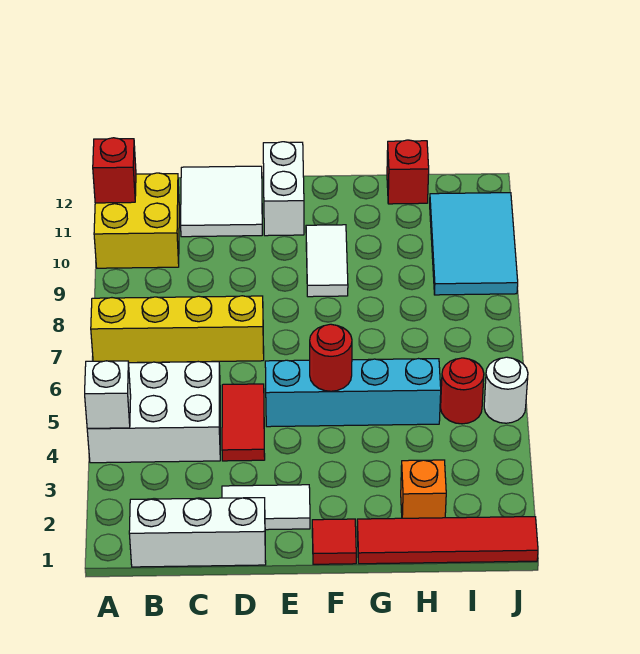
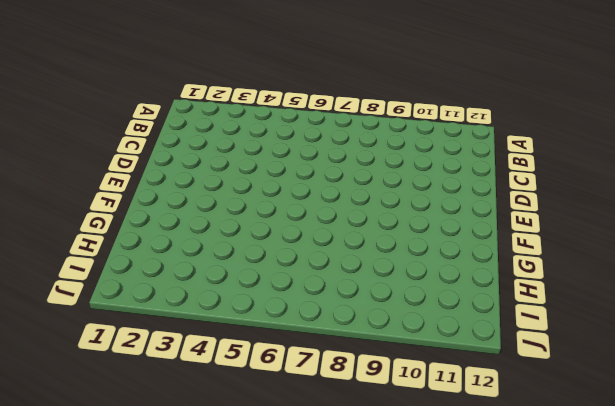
none -> white 2x3 brick [87,362,220,463]
none -> yellow 1x4 brick [91,296,264,363]
none -> yellow 2x2 brick [94,173,179,268]

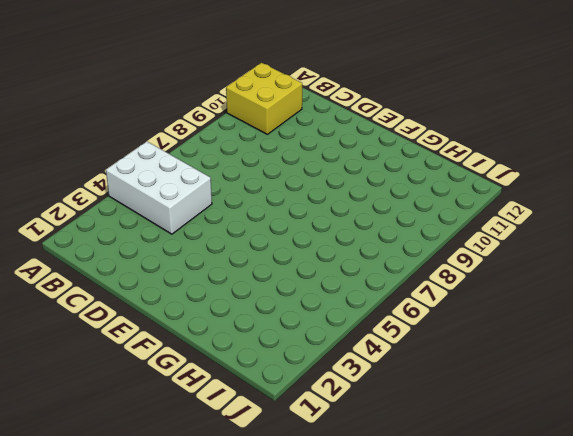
none -> yellow 1x4 brick [91,296,264,363]
none -> white 1x3 brick [129,498,266,567]
none -> white 2x2 tile [181,166,262,237]

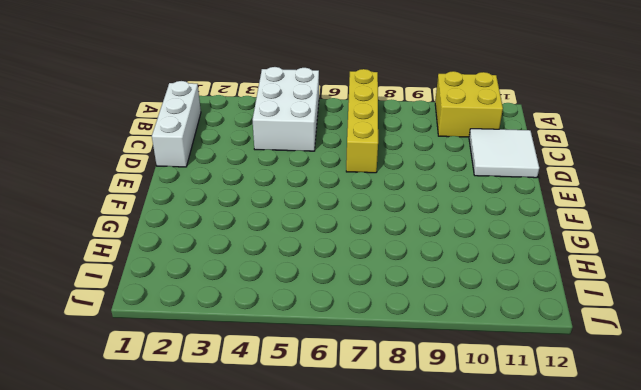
none -> white 1x2 tile [222,485,310,530]
none -> red 1x2 tile [222,384,265,461]
none -> cyan 1x4 brick [265,359,441,427]

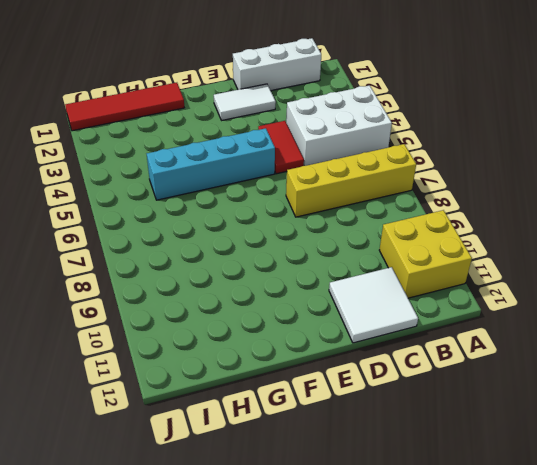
none -> white 1x2 brick [263,142,304,236]
none -> red 1x1 tile [312,519,356,564]
none -> white 1x2 tile [306,225,348,297]

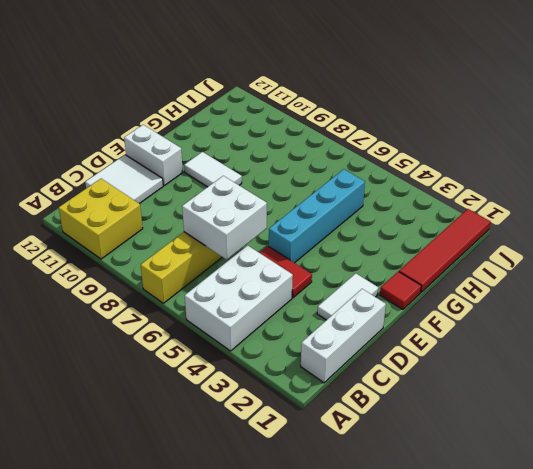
white 2x2 brick [182,176,267,260] -> none
none -> orange 1x1 brick [401,460,446,518]
none -> red 1x1 brick [387,140,429,204]
none -> red 1x1 round brick [441,358,484,424]

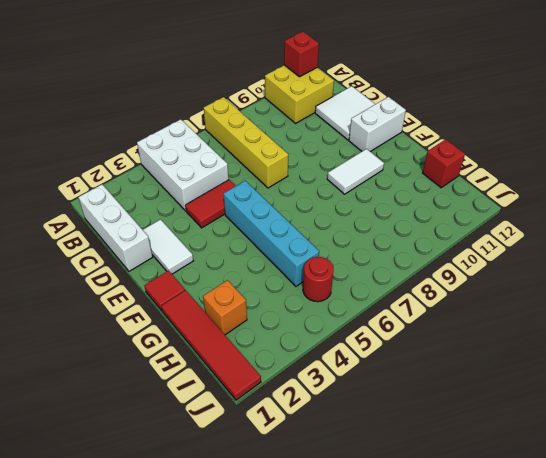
none -> cyan 2x3 tile [430,193,518,295]
none -> white 1x1 round brick [484,357,528,423]
none -> white 1x1 brick [85,361,131,428]

